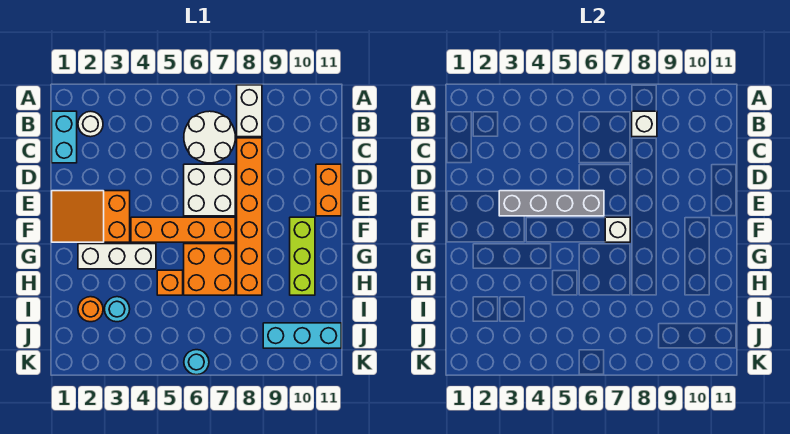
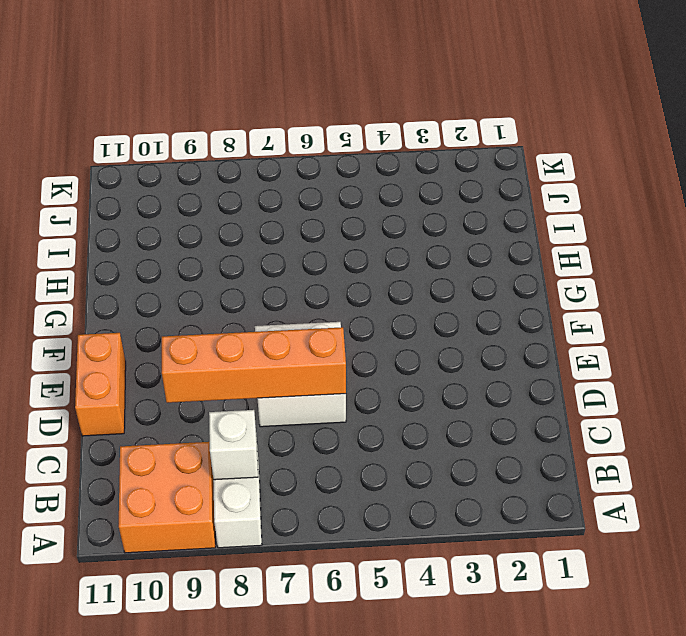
orange 2x2 brick [119,442,215,553] -> orange 2x2 brick moved to [184,244,235,295]
orange 1x4 brick [162,327,346,403] -> orange 1x4 brick moved to [131,217,235,242]
none -> cyan 1x2 brick [52,111,77,163]
none -> white 1x1 round brick [78,111,103,137]
none -> white 2x2 round brick [184,111,235,163]

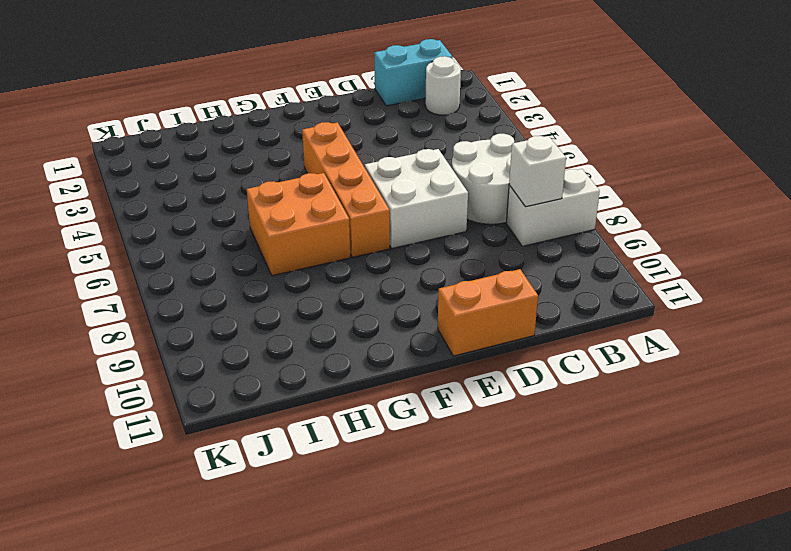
none -> orange 1x6 brick [237,138,262,295]
none -> orange 2x3 slope [52,191,130,242]
none -> lime 1x3 brick [290,217,315,295]

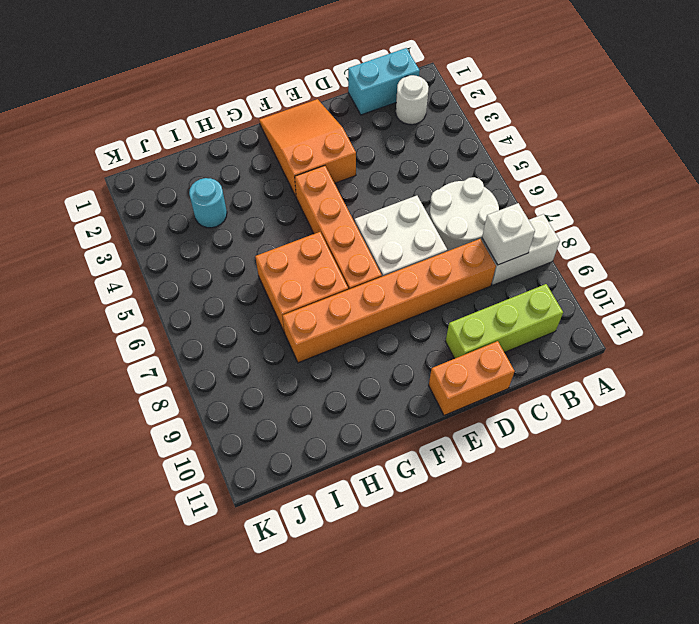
lime 1x3 brick [446,284,563,359] -> lime 1x3 brick moved to [290,217,315,295]
none -> white 1x3 brick [78,244,156,269]
none -> orange 1x1 brick [157,270,183,295]
none -> orange 1x1 round brick [78,297,103,322]

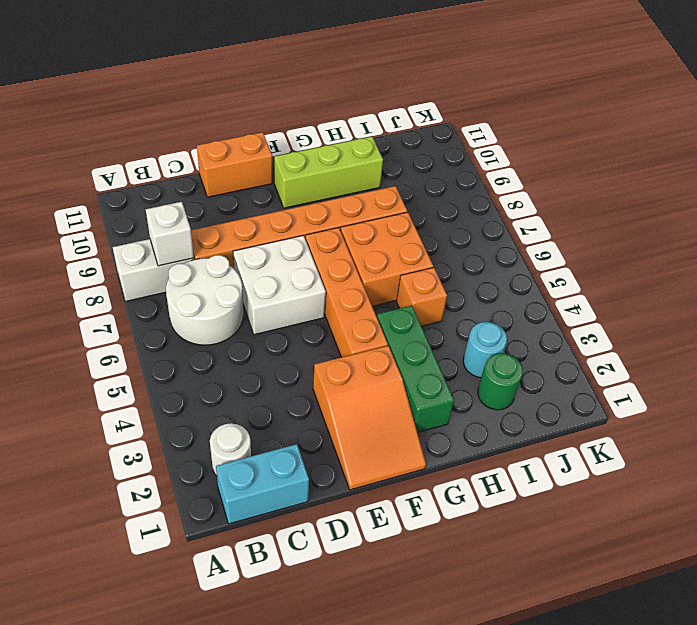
green 1x3 brick [377,306,454,433] -> white 1x3 brick [78,244,156,269]
green 1x1 round brick [478,353,523,410] -> orange 1x1 round brick [78,297,103,322]
none -> cyan 1x3 brick [263,323,341,348]
none -> cyan 1x1 round brick [184,350,209,375]
none -> grey 1x4 brick [499,191,604,216]

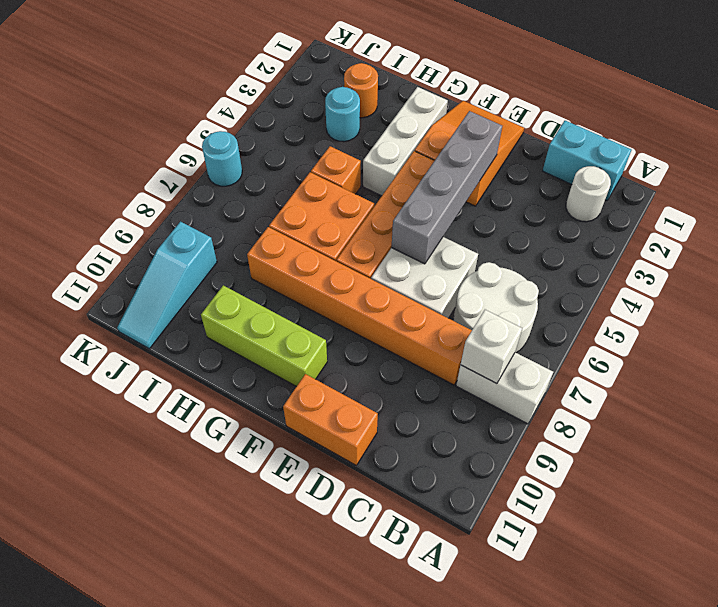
cyan 1x3 slope [117,222,217,349] -> cyan 1x3 brick [263,323,341,348]
none -> white 1x1 brick [605,217,630,242]

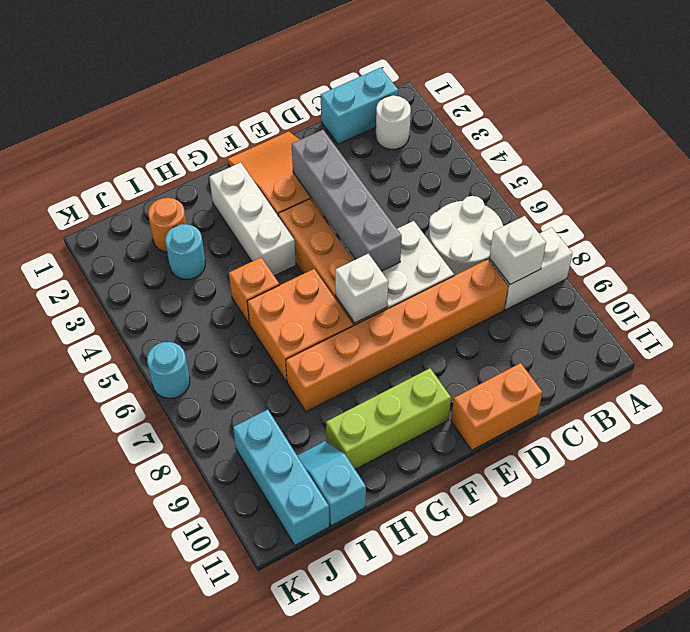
cyan 1x2 slope [297,441,366,526] -> none

